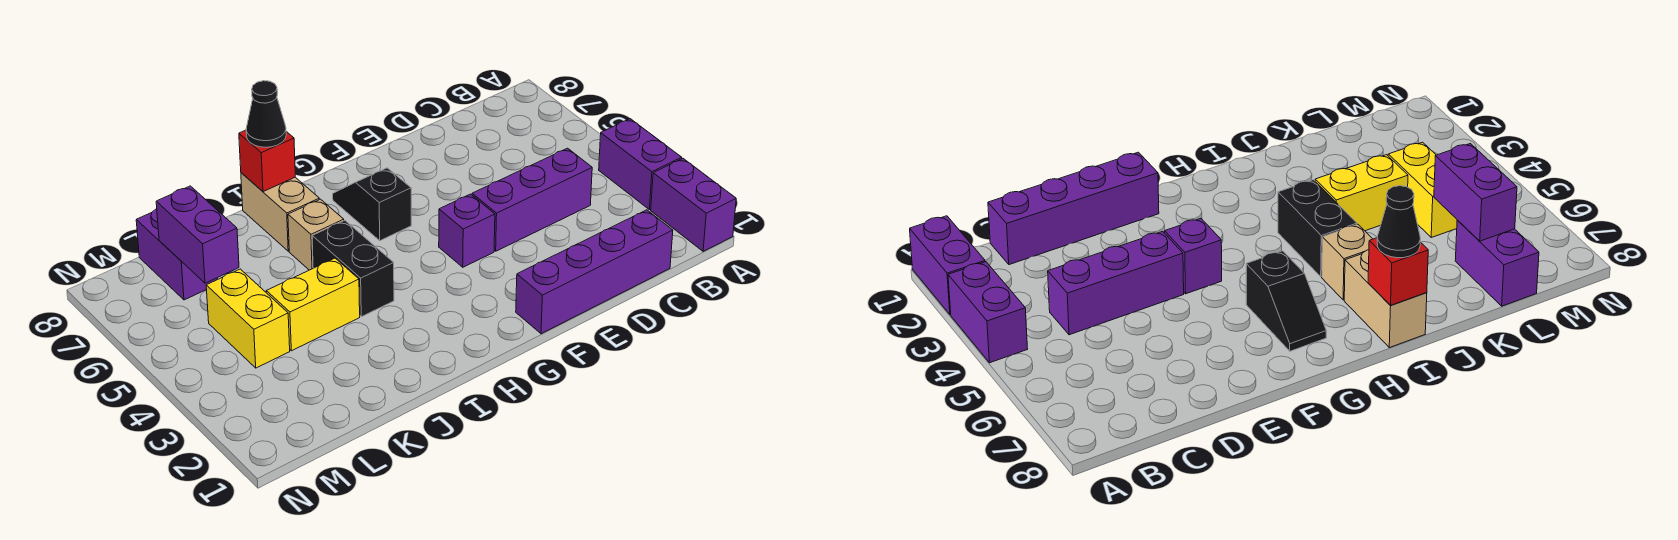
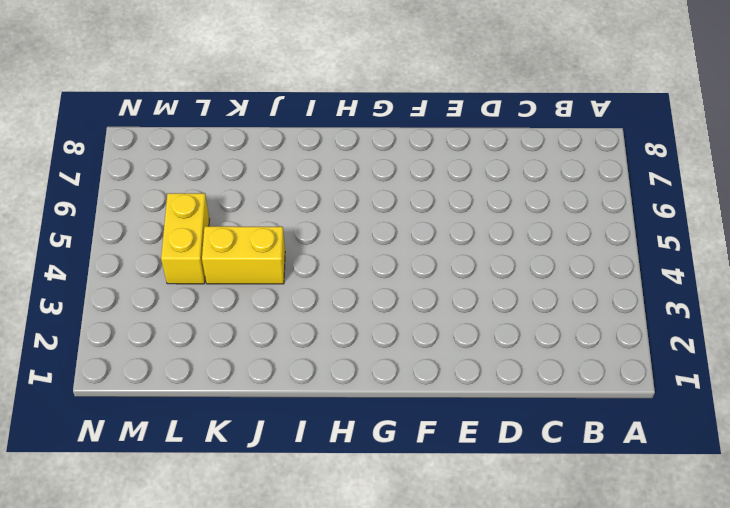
none -> purple 1x2 brick [651,159,736,251]
none -> purple 1x2 brick [599,119,682,210]
none -> purple 1x4 brick [516,210,673,334]

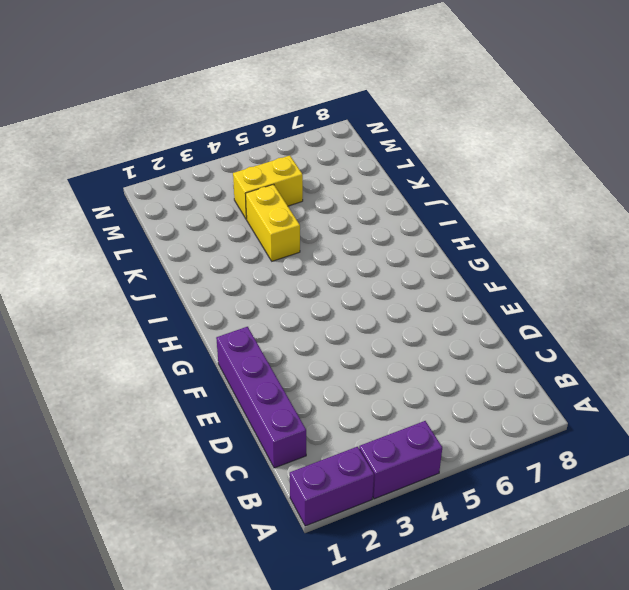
none -> purple 1x3 brick [472,148,592,251]
none -> purple 1x1 brick [439,194,495,267]
none -> black 1x2 slope [333,168,411,241]

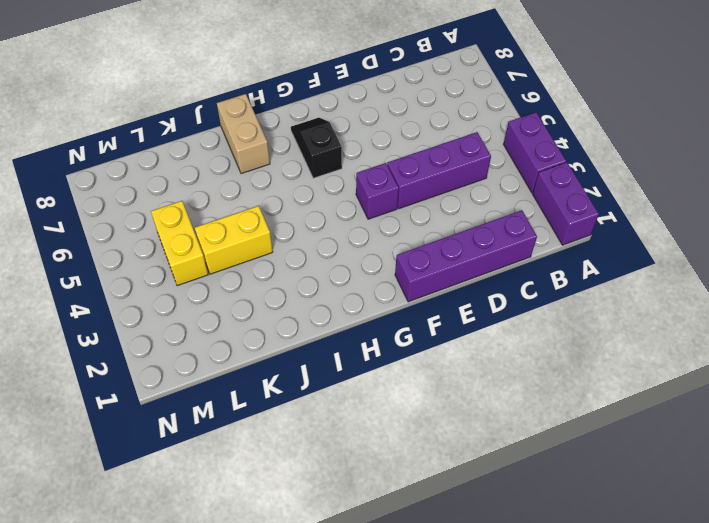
none -> black 1x2 brick [312,220,394,317]
none -> tan 1x1 brick [288,199,344,270]
none -> purple 1x2 brick [136,209,217,300]

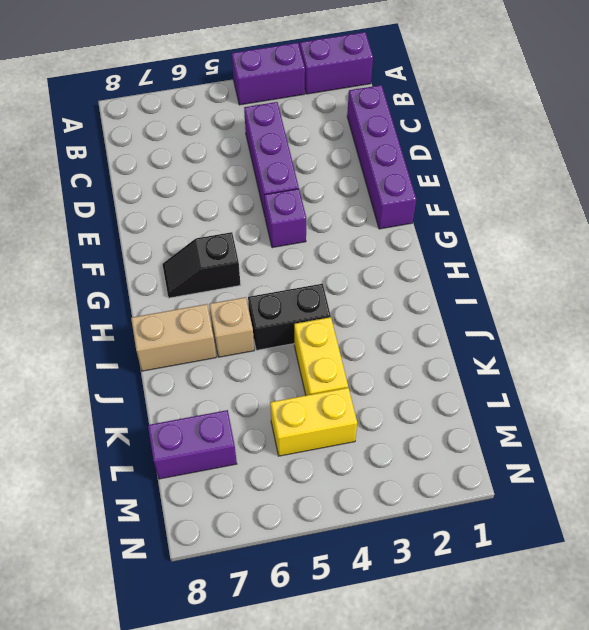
none -> red 1x1 brick [239,130,295,192]
none -> purple 1x2 brick [156,186,239,283]
none -> black 1x1 cone [246,81,286,147]

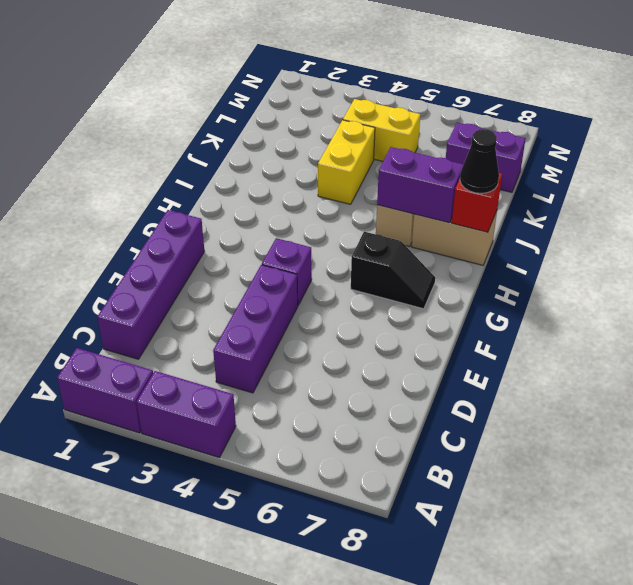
purple 1x2 brick [377,147,463,223] -> purple 1x2 brick moved to [156,186,239,283]
none -> black 1x2 brick [312,220,394,317]

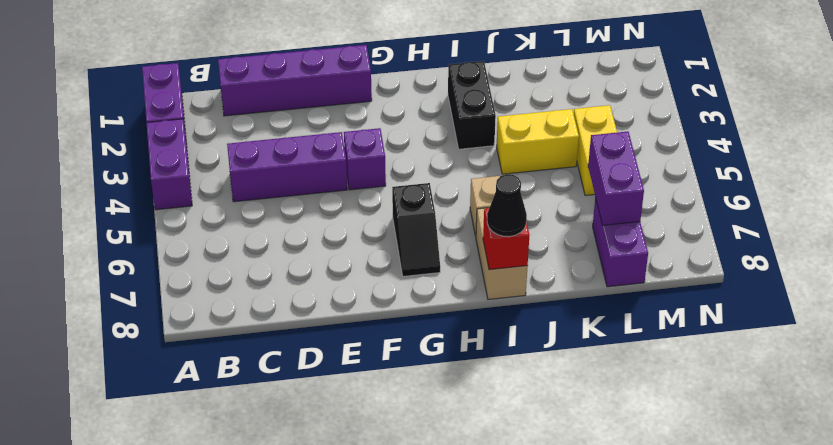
black 1x2 brick [448,61,496,149] -> black 1x2 brick moved to [312,220,394,317]

